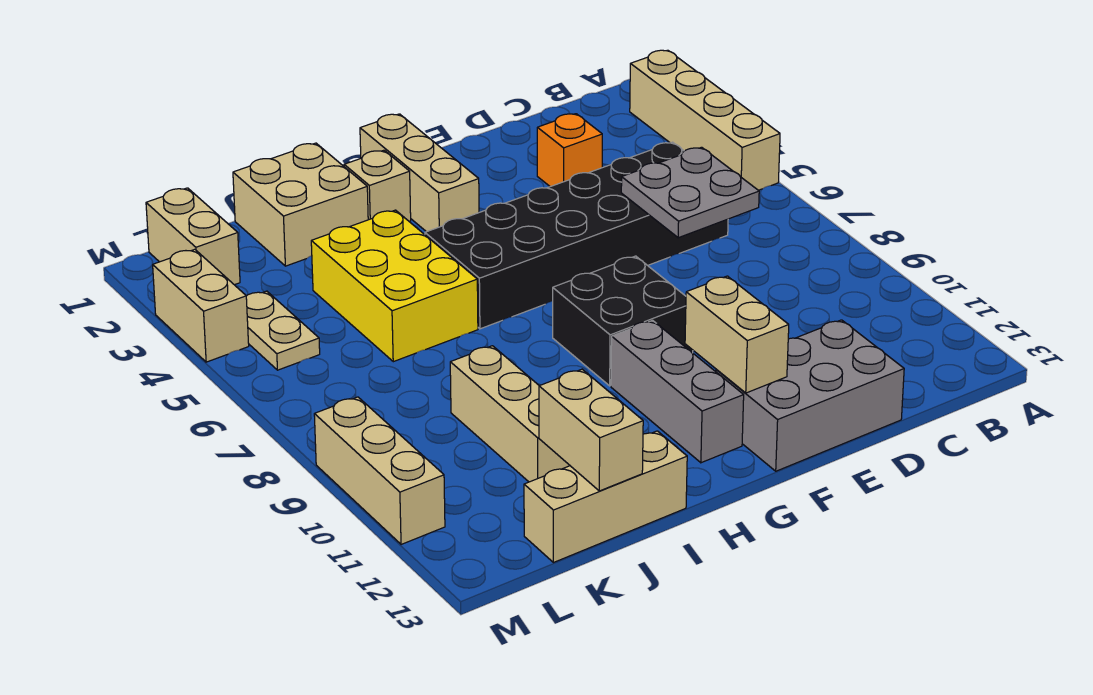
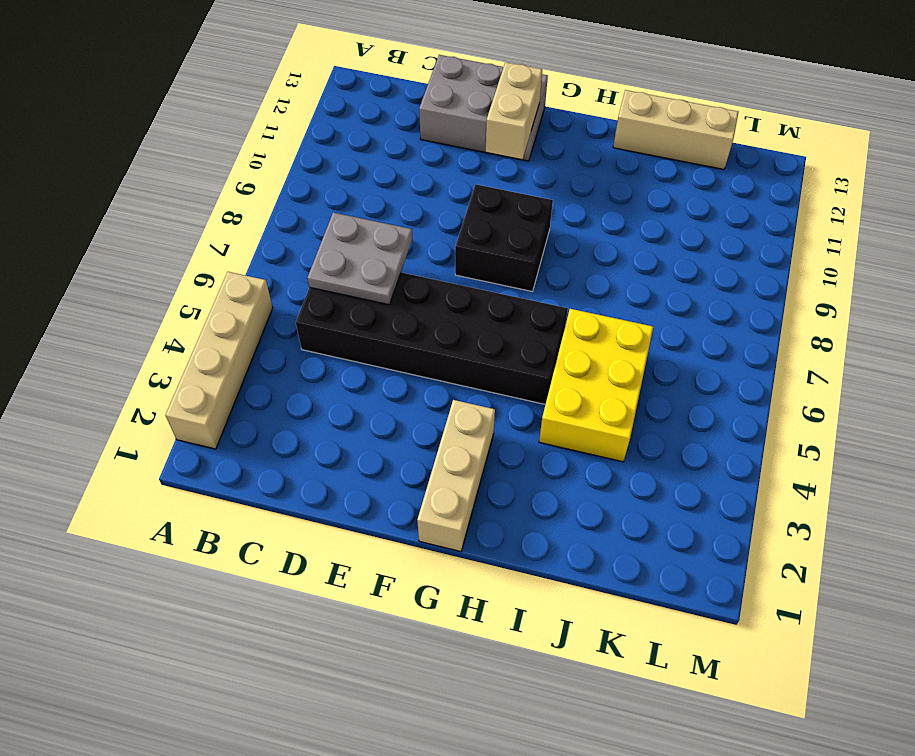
none -> orange 1x1 brick [537,114,602,187]
none -> grey 1x3 brick [611,320,744,463]
none -> tan 1x1 brick [344,150,411,221]

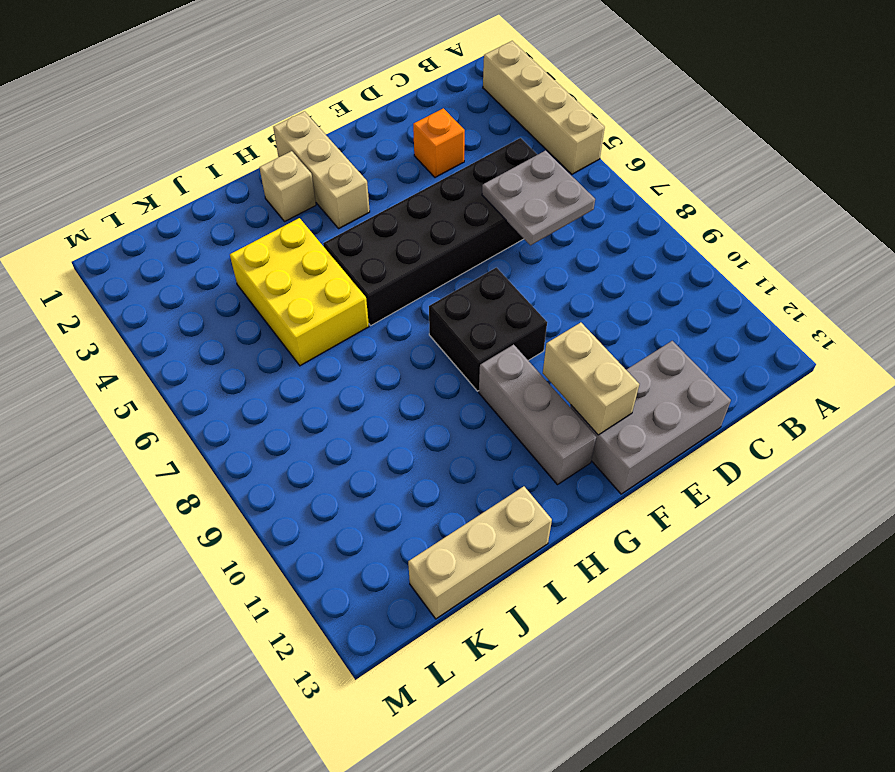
none -> tan 2x2 brick [233,143,368,266]
none -> tan 1x3 brick [450,346,570,482]
none -> tan 1x2 brick [146,188,240,285]

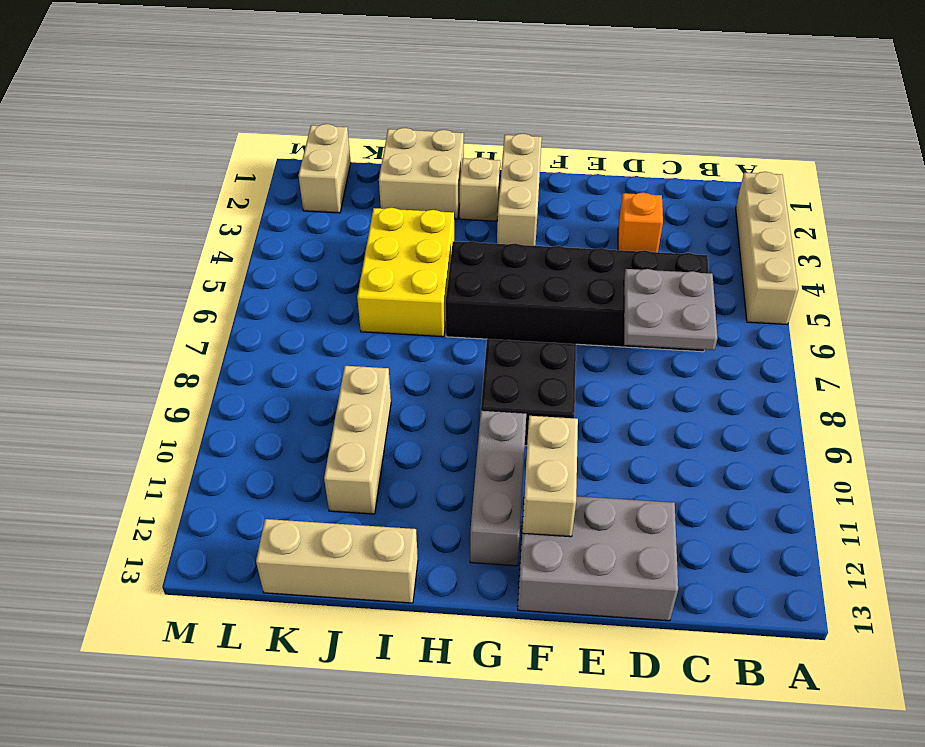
none -> tan 1x2 plate [246,291,320,370]
none -> tan 1x2 brick [153,249,249,362]
none -> tan 1x3 brick [314,397,445,544]

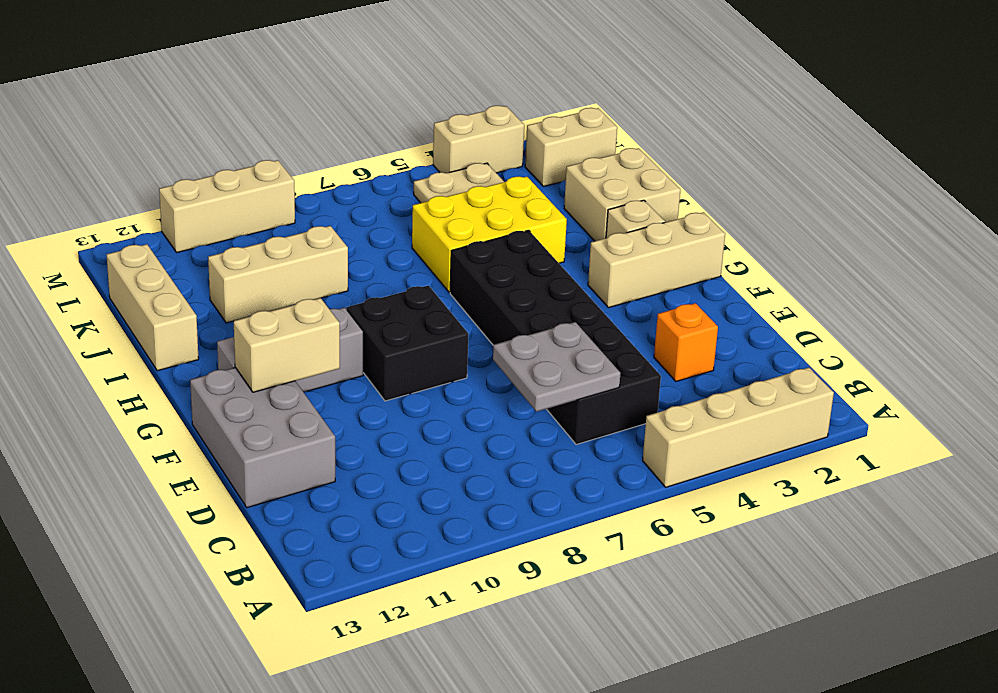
none -> tan 1x2 brick [539,369,643,491]

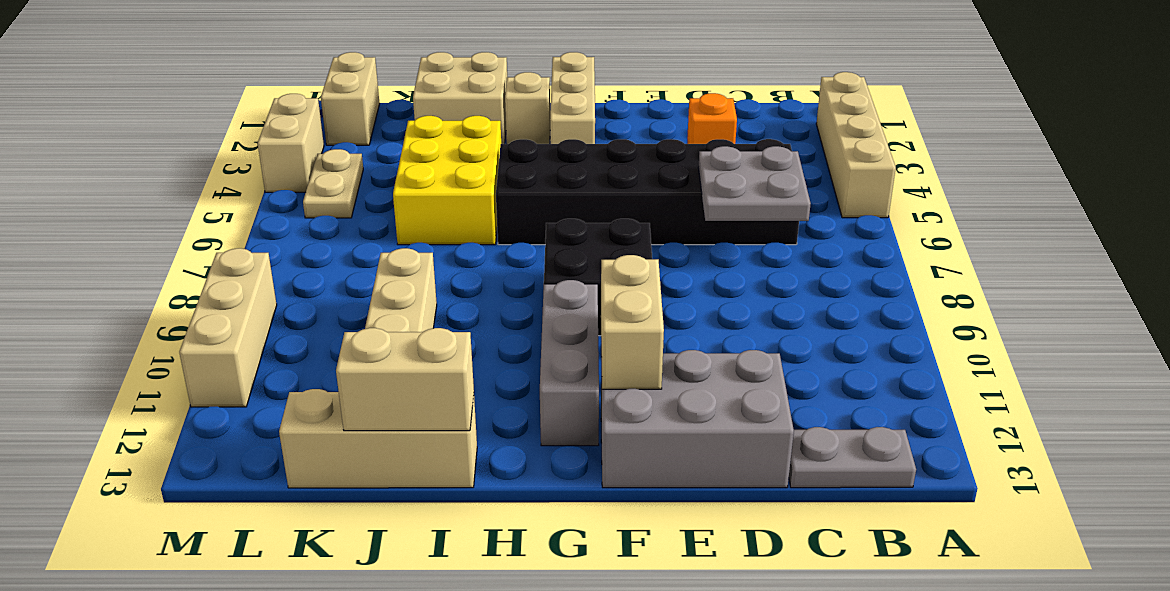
grey 1x2 plate [789,427,916,488] -> none
tan 1x2 brick [336,328,474,431] -> tan 1x2 brick turned to [539,369,643,491]

